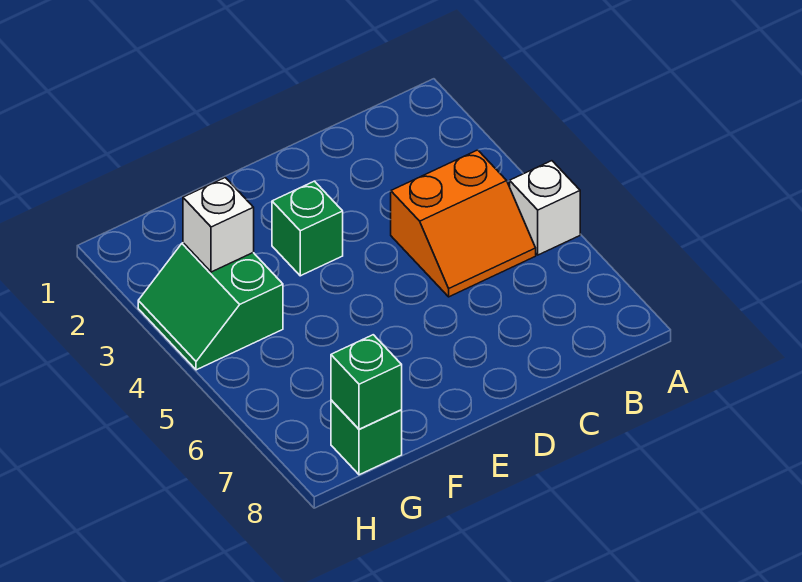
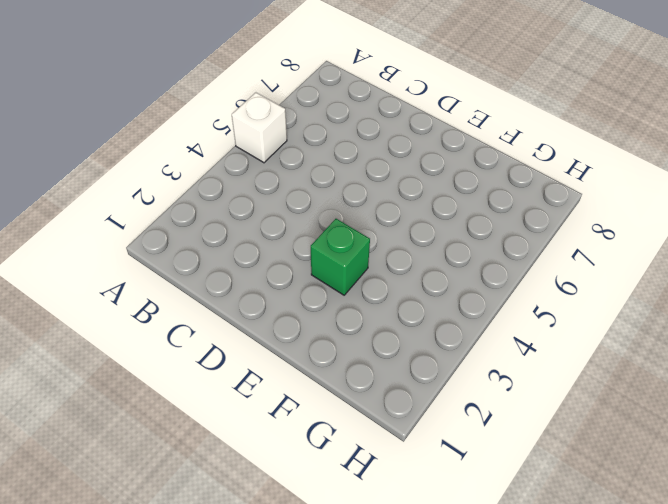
none -> orange 2x2 slope [391,150,536,297]
none -> green 2x2 slope [138,243,283,370]

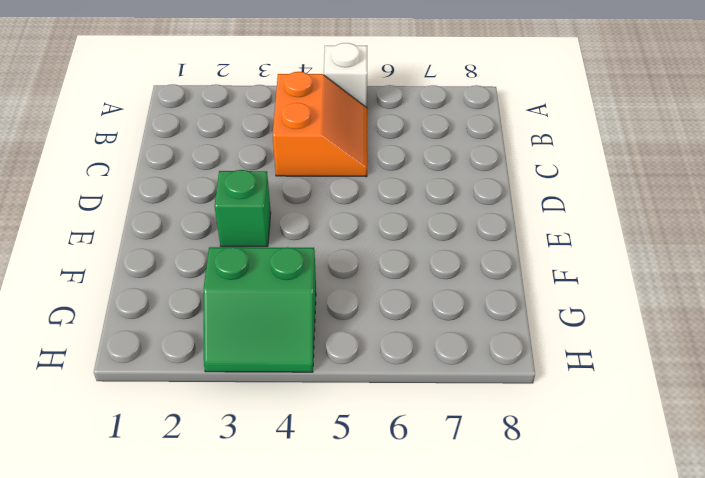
none -> green 1x1 brick [331,400,402,475]
none -> white 1x1 brick [183,178,254,272]

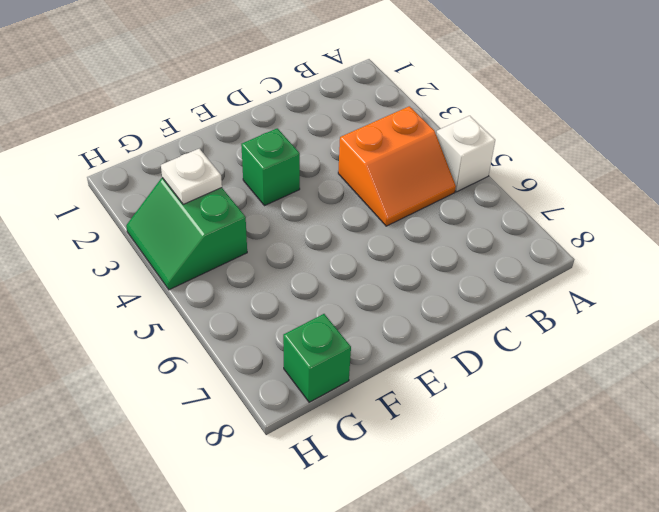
white 1x1 plate [161,149,222,204] -> white 1x1 brick [183,178,254,272]
none -> green 1x1 brick [331,335,402,429]

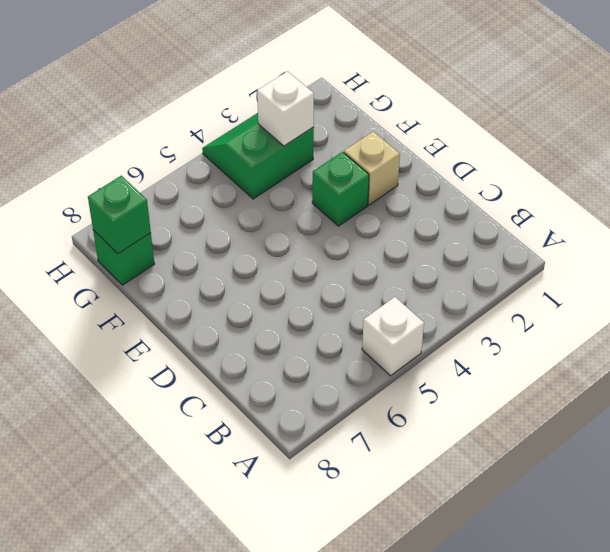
tan 1x1 brick [344,132,400,205] -> none
none -> orange 2x2 slope [391,150,536,297]

